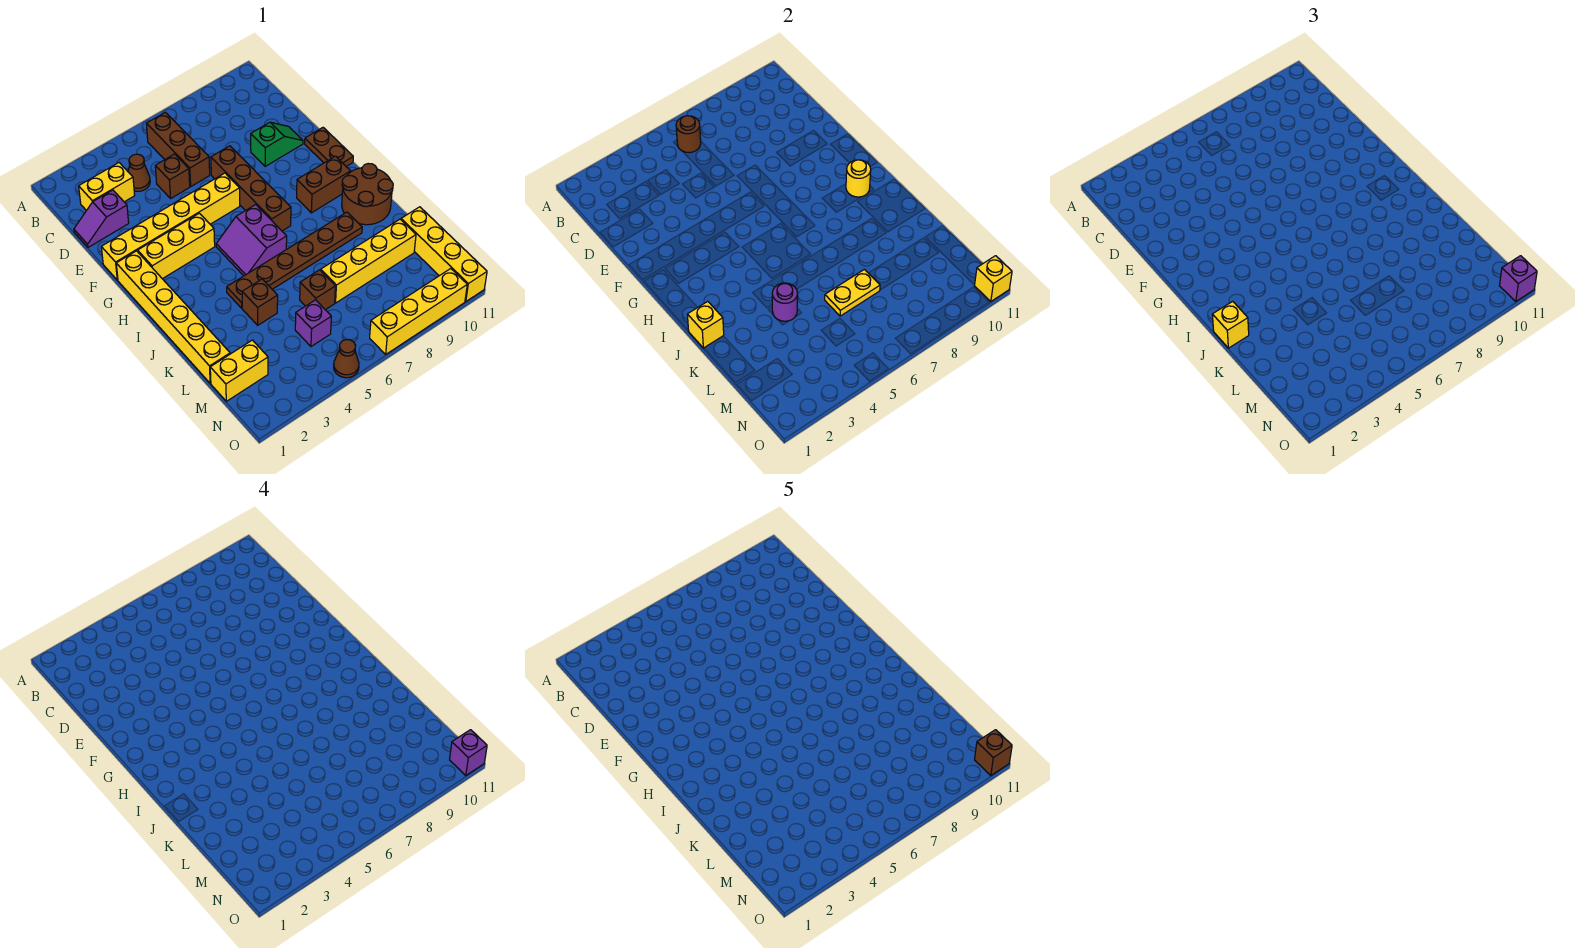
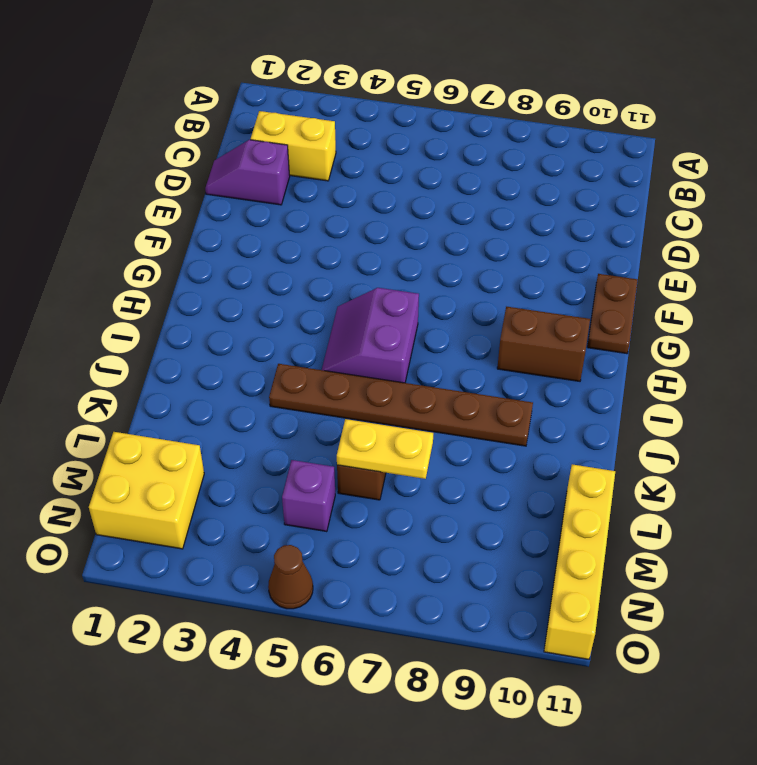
yellow 2x2 brick [89,432,204,549] -> yellow 1x2 brick [210,340,268,401]
none -> brown 1x3 brick [146,112,210,186]
none -> brown 1x1 cone [128,154,150,191]
none -> brown 1x1 brick [155,154,190,198]
none -> brown 1x4 brick [211,146,291,231]

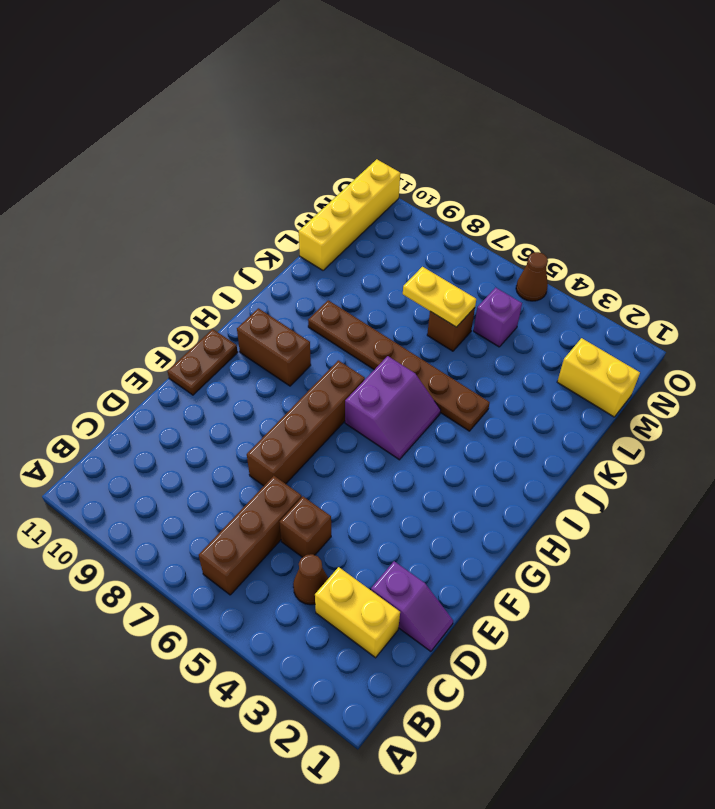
none -> green 1x2 slope [251,122,303,166]
none -> yellow 1x6 brick [101,173,240,280]
none -> yellow 1x6 brick [116,251,230,383]
none -> yellow 1x3 brick [138,213,215,279]

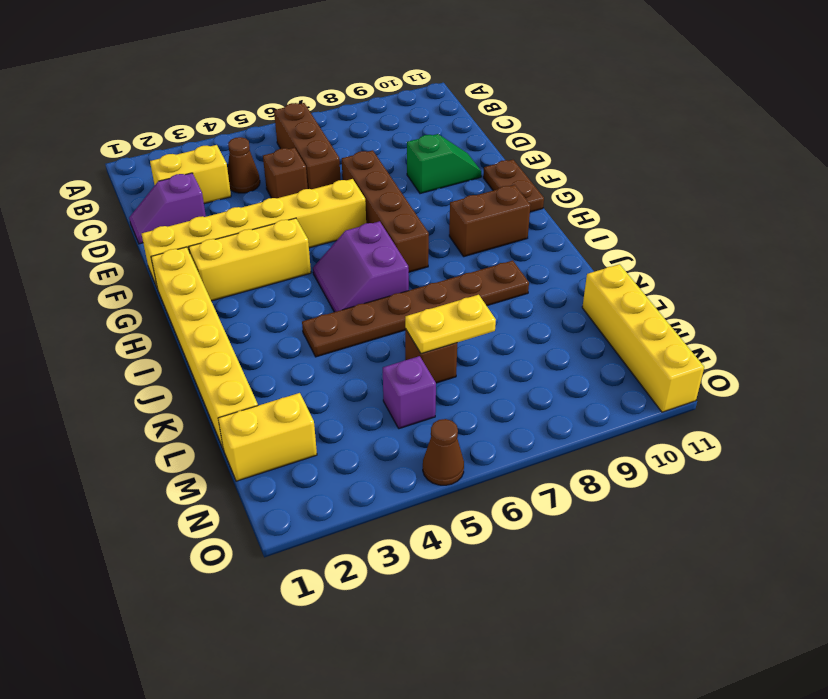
none -> brown 2x2 round brick [342,164,393,225]
none -> brown 1x1 brick [242,279,278,325]
none -> yellow 1x4 brick [321,219,416,303]
none -> yellow 1x4 brick [370,269,467,354]

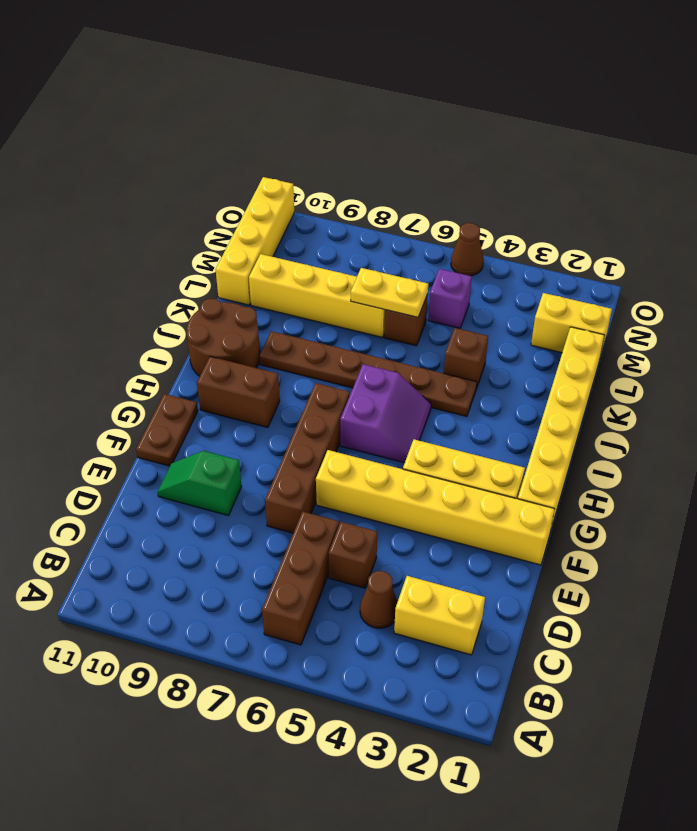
none -> purple 1x2 slope [74,190,129,247]
none -> yellow 1x4 brick [370,269,467,354]
none -> brown 1x1 round brick [676,116,701,153]
none -> yellow 1x1 round brick [846,160,871,197]

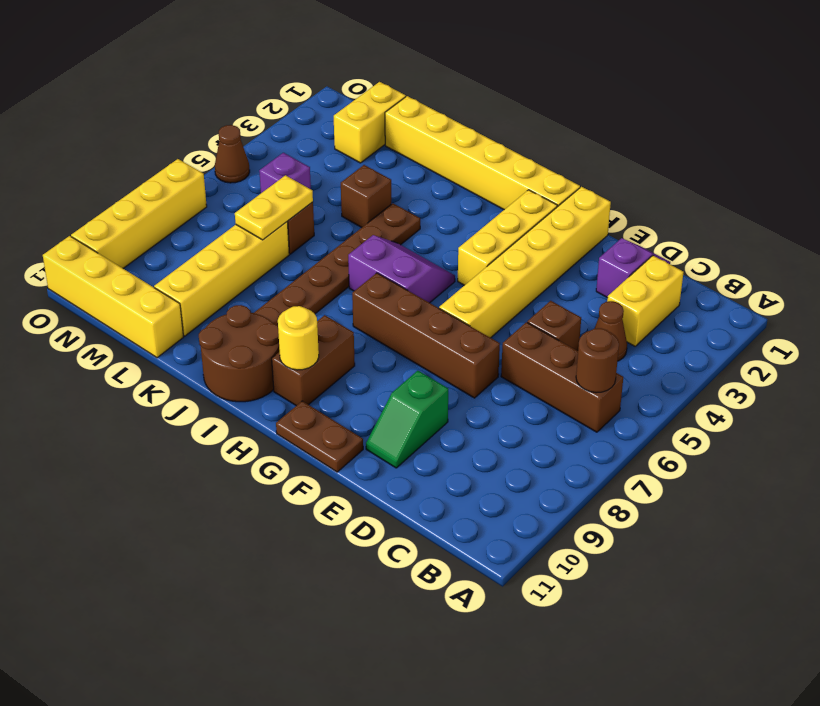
none -> yellow 1x1 brick [687,301,724,348]
none -> purple 1x1 round brick [772,283,797,321]
none -> yellow 1x1 brick [975,256,1012,302]
none -> yellow 1x1 brick [1212,301,1249,348]

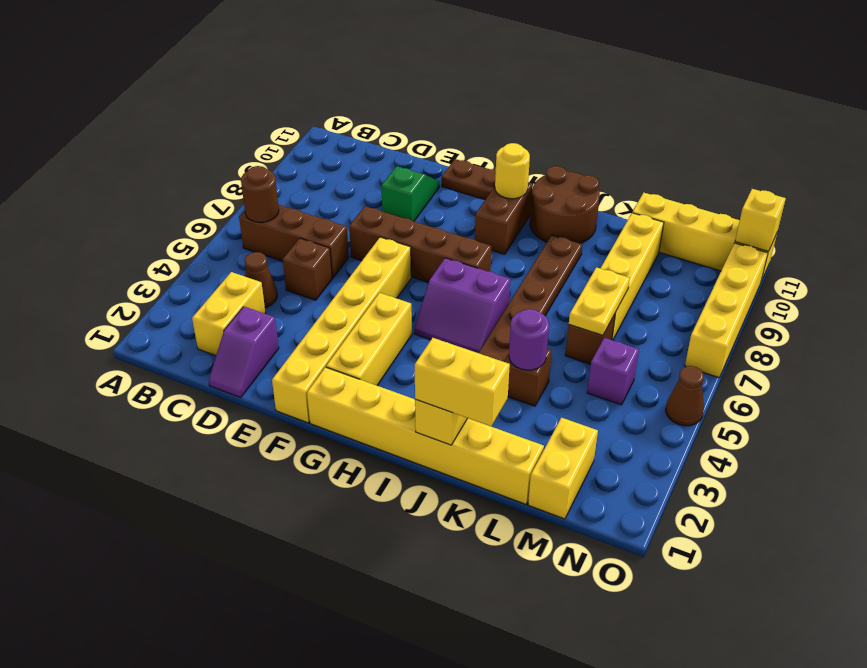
yellow 1x2 brick [415,338,510,426] -> yellow 1x1 brick [1212,301,1249,348]
none -> purple 1x1 brick [1500,256,1537,302]
none -> purple 1x1 brick [450,730,487,776]
none -> brown 1x1 brick [975,730,1012,776]

